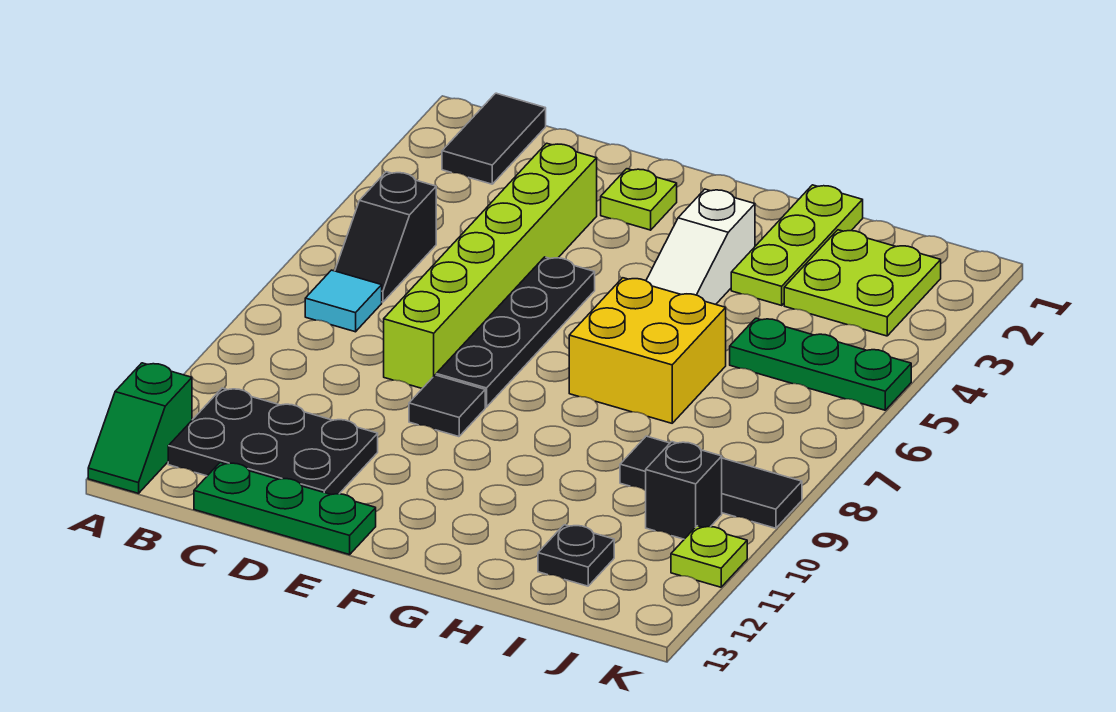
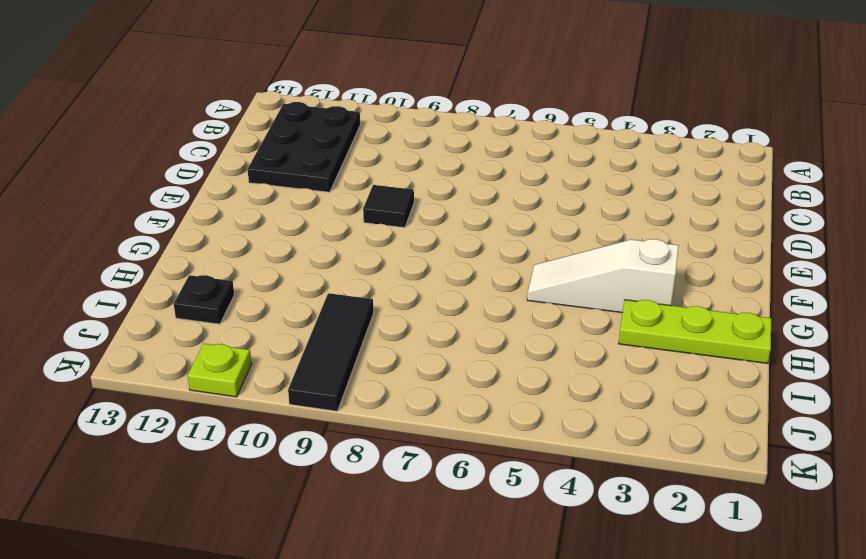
none -> green 1x2 slope [88,363,192,493]
none -> black 1x2 tile [442,93,546,184]
none -> black 1x2 slope [335,172,436,302]

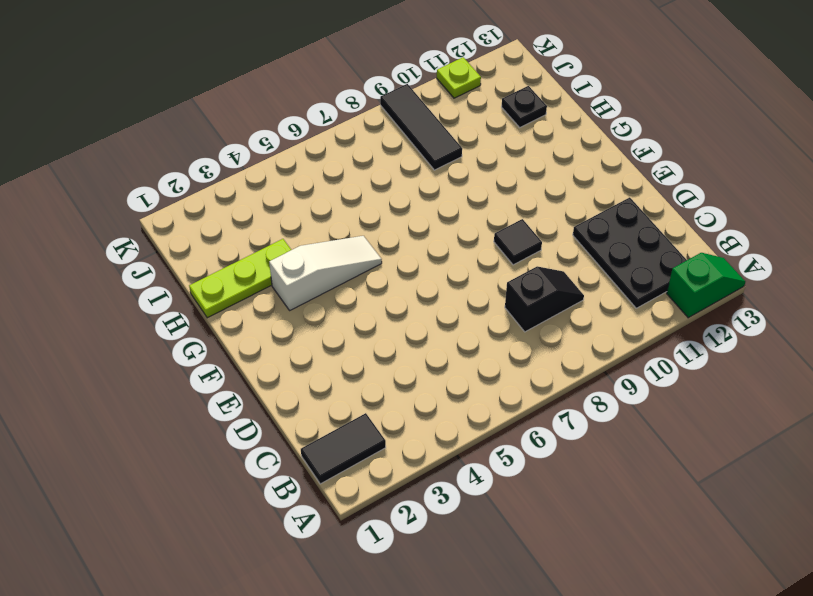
black 1x2 slope [505,266,584,332] -> black 1x2 slope moved to [335,172,436,302]
none -> cyan 1x1 tile [305,270,382,332]
none -> green 1x3 plate [194,463,376,555]
none -> lime 1x6 brick [384,143,597,388]

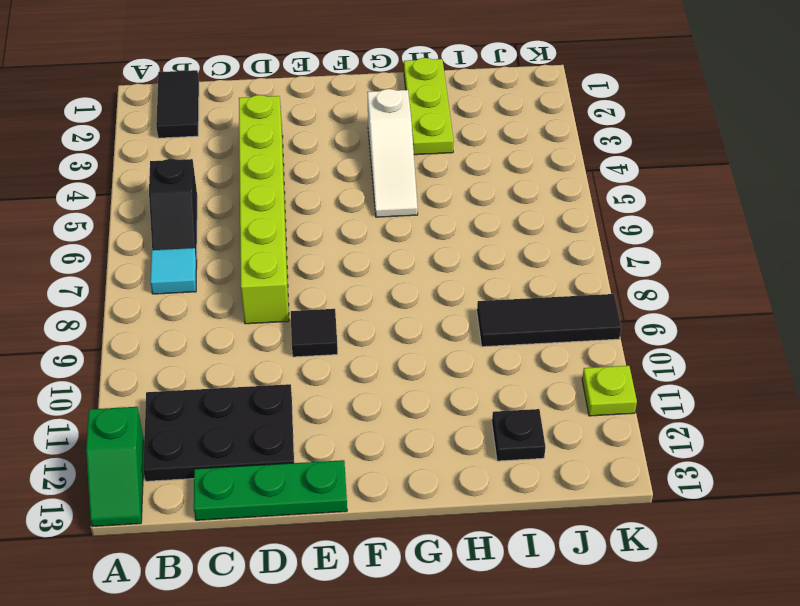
none -> lime 1x1 plate [601,169,677,230]
none -> black 1x4 plate [436,257,595,407]
none -> yellow 2x2 brick [569,278,726,423]

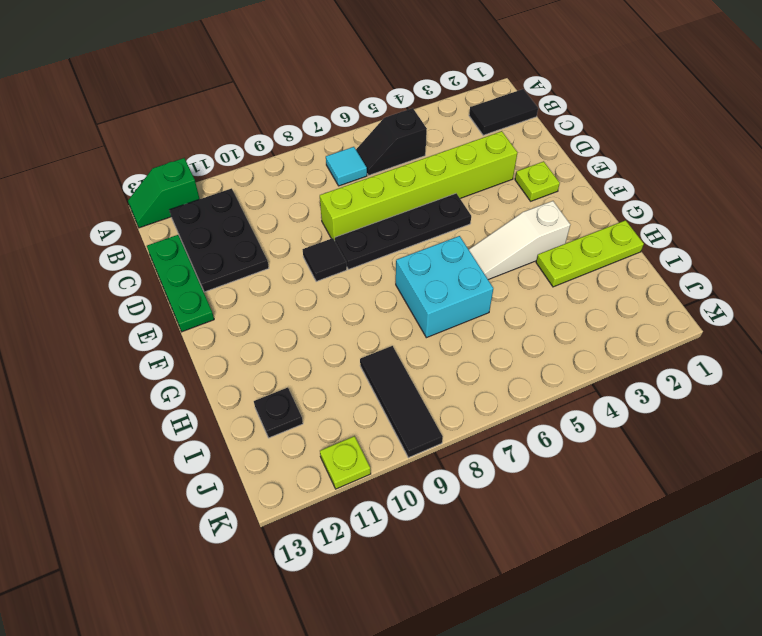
cyan 2x2 brick [396,236,493,338] -> yellow 2x2 brick [569,278,726,423]
none -> lime 2x2 plate [784,230,941,336]
none -> green 1x3 plate [730,318,911,410]
none -> black 1x1 brick [646,442,722,539]

